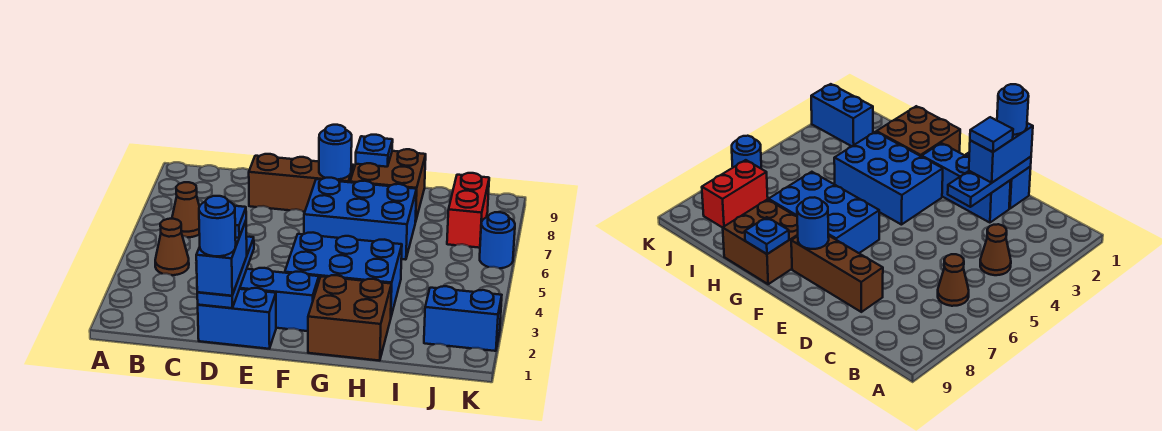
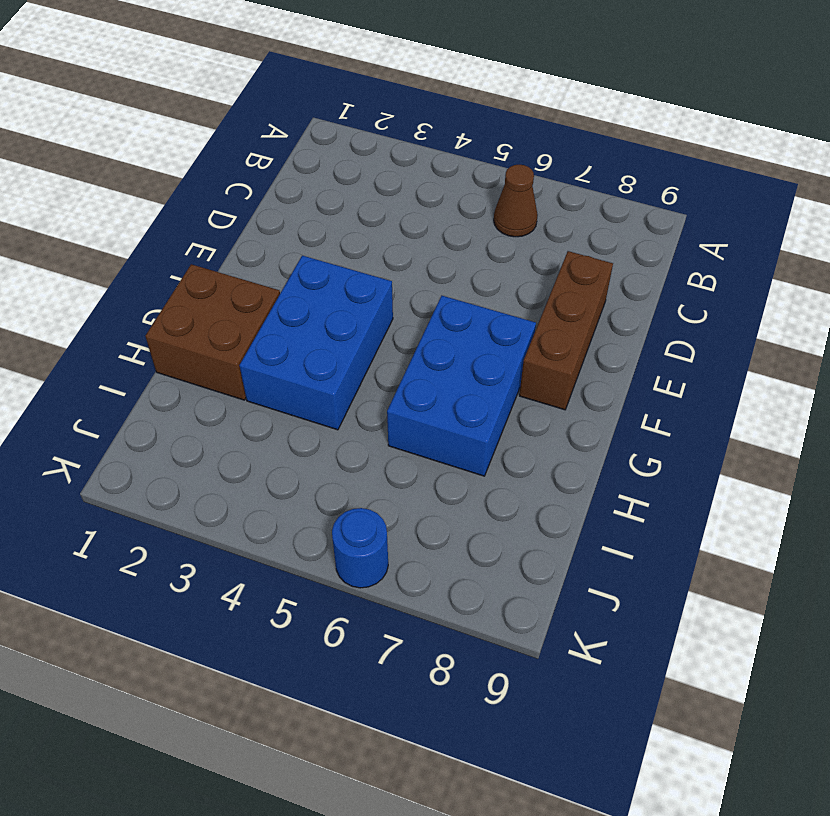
none -> brown 1x1 cone [155,219,189,275]
none -> blue 1x2 brick [198,288,276,349]
none -> blue 1x3 brick [240,268,319,331]

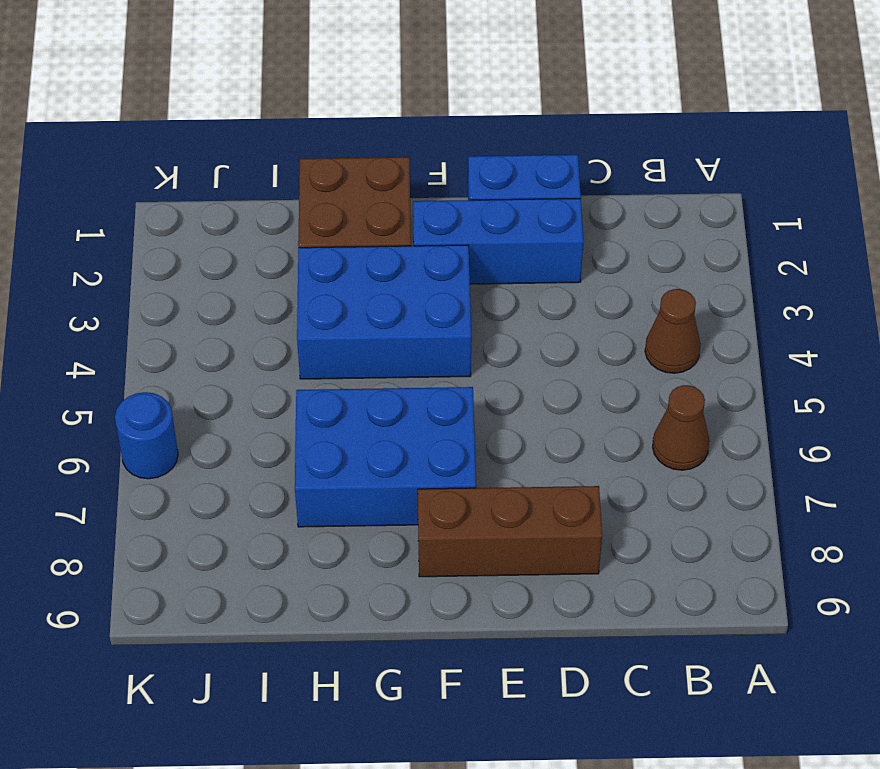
none -> brown 2x2 brick [350,149,426,222]
none -> blue 1x2 brick [424,286,502,351]
none -> red 1x2 brick [447,173,489,248]

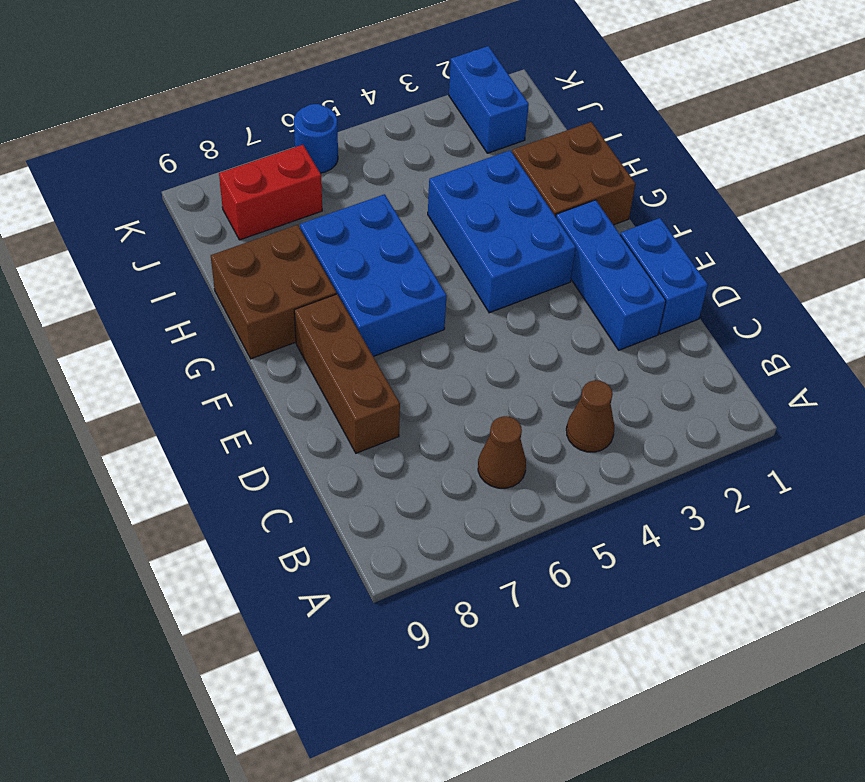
none -> blue 1x3 plate [197,236,254,308]
none -> blue 1x1 round brick [319,125,352,180]
none -> blue 1x1 plate [356,135,393,167]

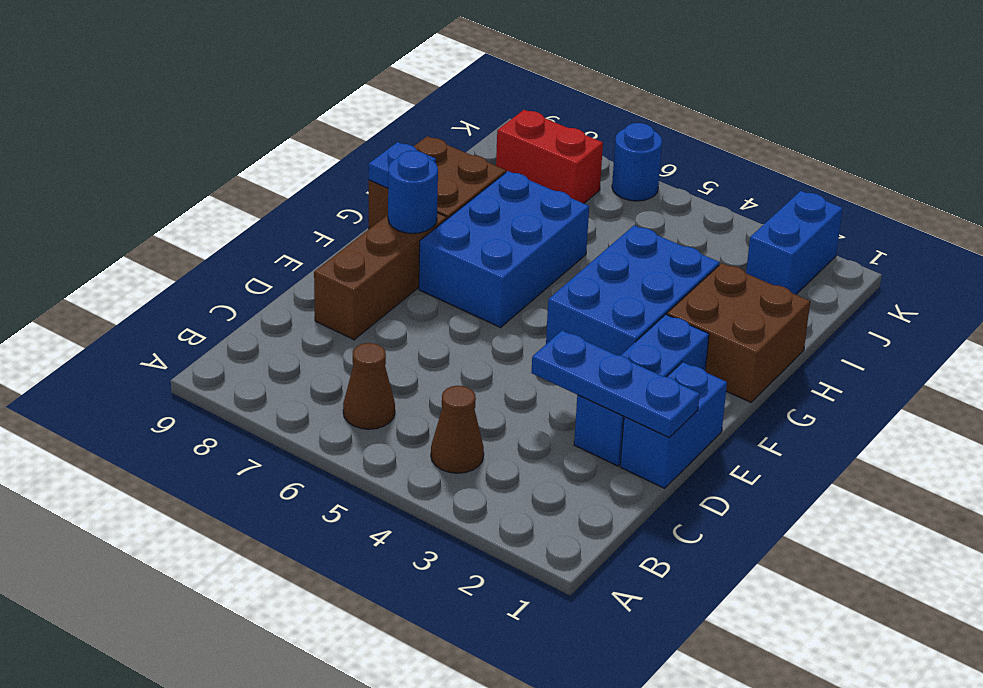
none -> blue 1x2 brick [196,221,247,296]
none -> blue 1x1 round brick [199,196,236,256]
none -> blue 1x1 tile [235,206,246,238]

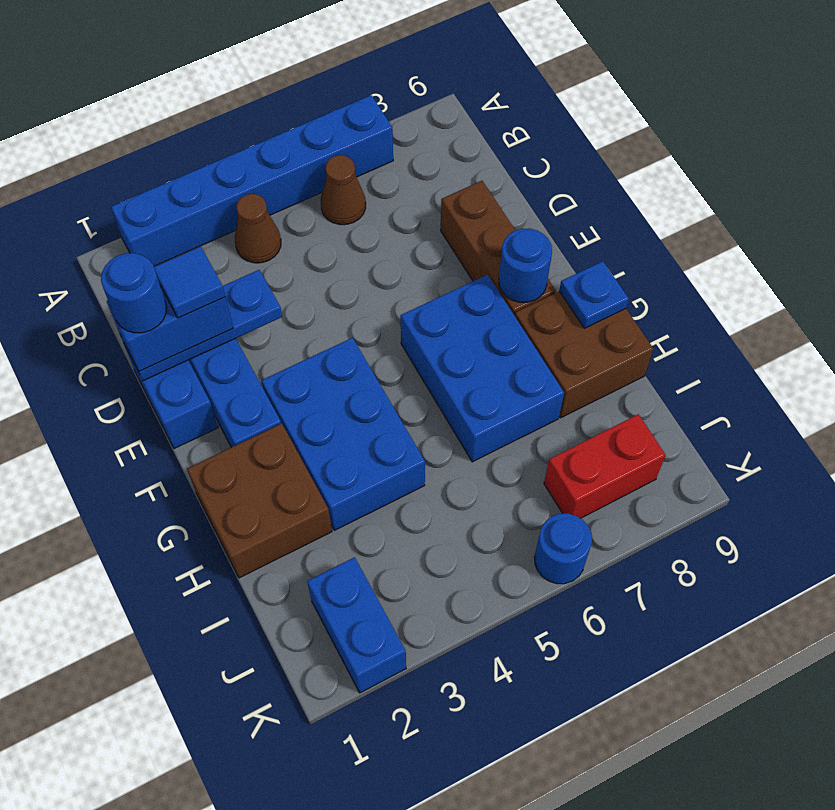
blue 1x6 brick [111,95,393,266] -> none

